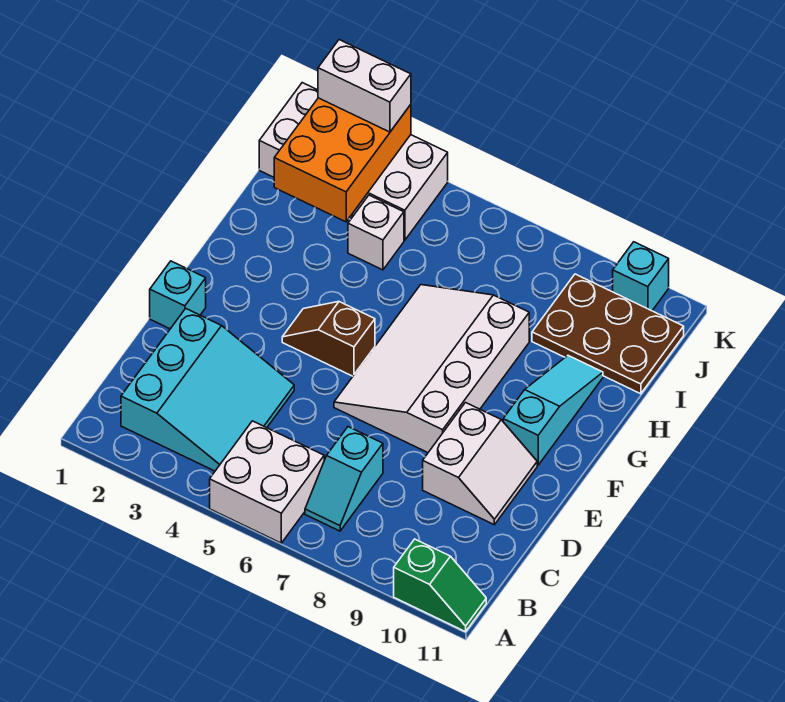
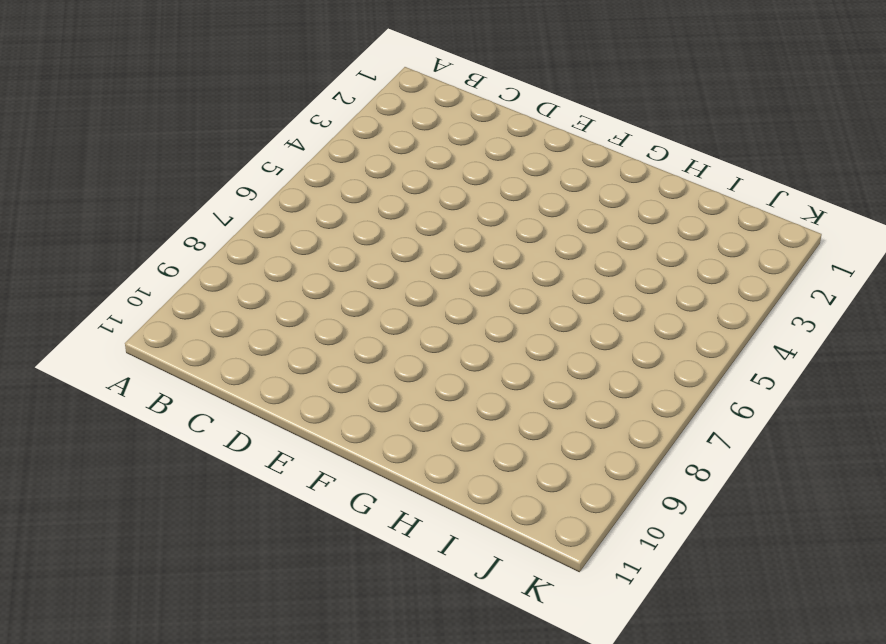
none -> white 2x2 brick [210,421,324,543]
none -> green 1x2 slope [394,539,486,632]
none -> cyan 3x3 slope [121,309,294,471]

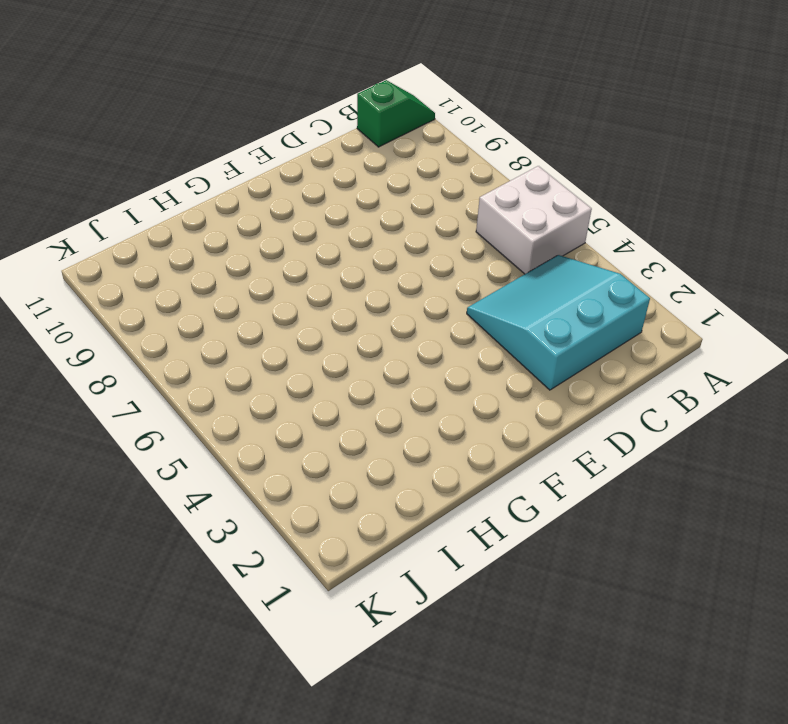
green 1x2 slope [357,80,435,147] -> green 1x2 slope turned to [394,539,486,632]
none -> cyan 1x2 slope [305,427,383,531]
none -> white 2x2 slope [423,403,537,525]
none -> cyan 1x1 brick [150,261,206,329]

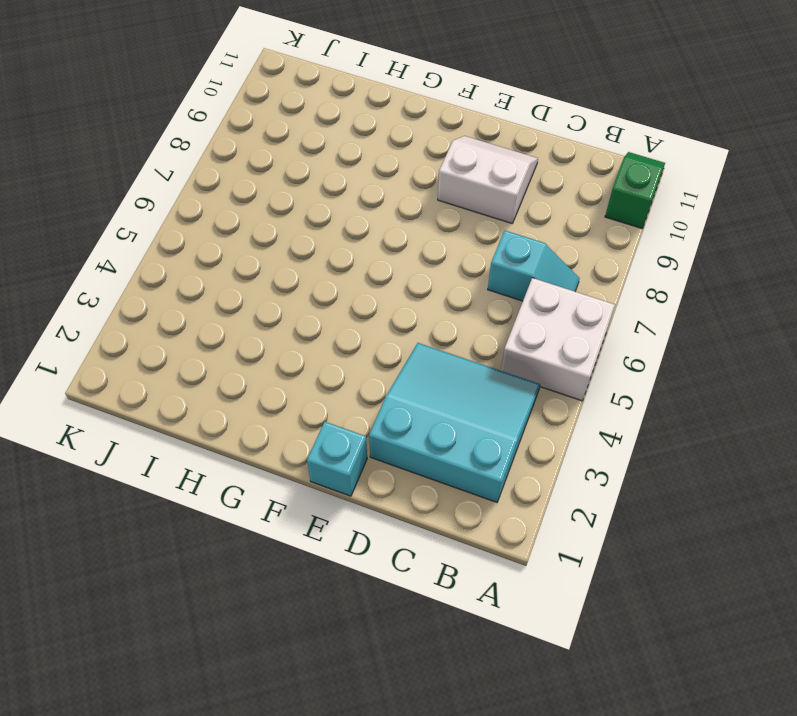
none -> white 3x4 slope [334,285,529,453]
none -> brown 1x2 slope [282,302,375,376]
none -> cyan 1x3 slope [503,356,603,465]

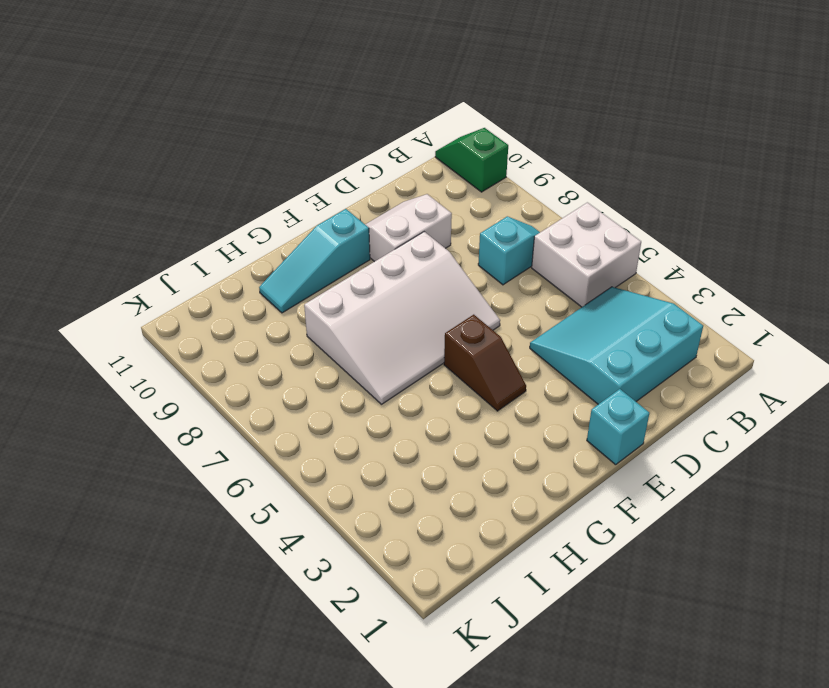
none -> white 1x1 brick [348,195,404,270]
none -> brown 2x3 plate [532,274,684,394]
none -> white 2x4 brick [259,83,448,240]

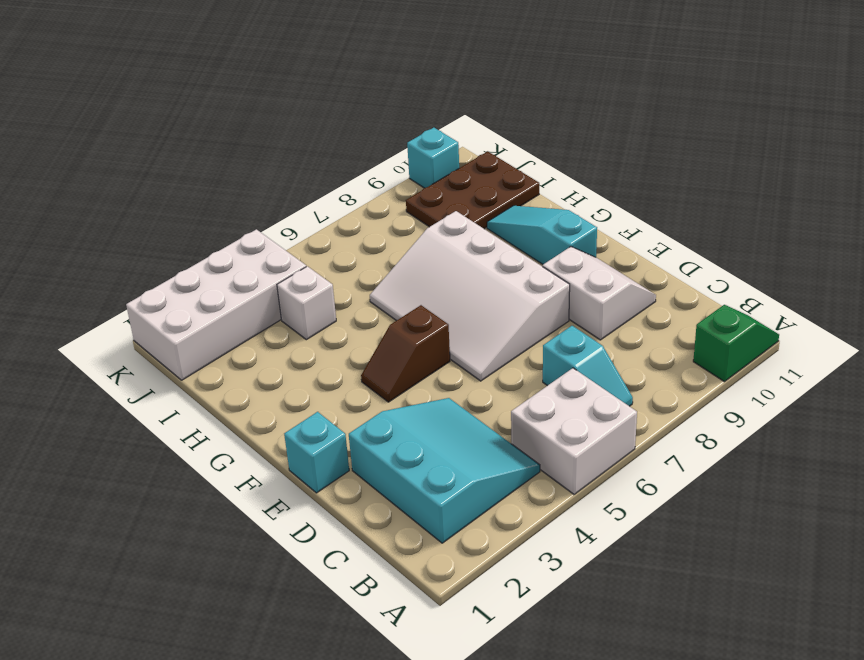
none -> orange 2x3 brick [274,98,411,222]
none -> white 1x2 brick [318,40,411,132]

